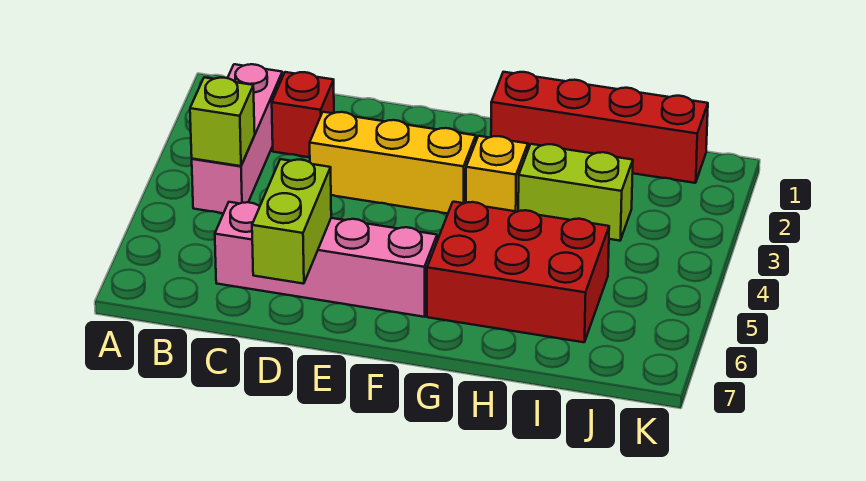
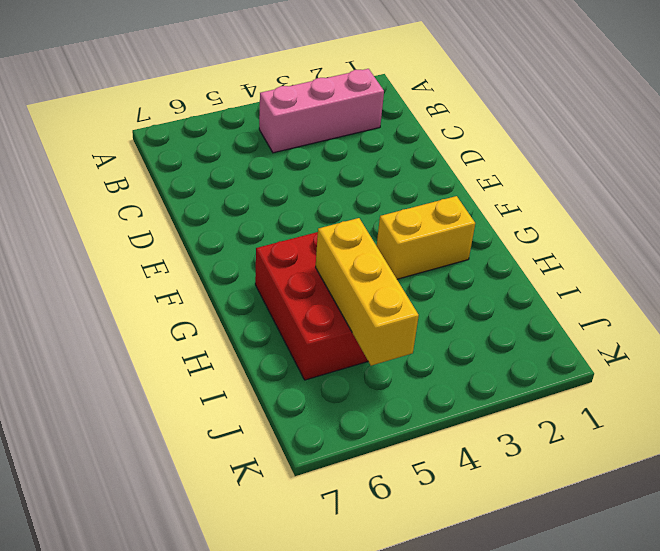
yellow 1x2 brick [377,196,475,279] -> yellow 1x1 brick [466,136,528,212]
yellow 1x3 brick [316,218,419,366] -> yellow 1x3 brick moved to [310,112,476,214]
none -> red 1x1 brick [272,72,334,157]
none -> pink 1x4 brick [215,202,437,317]

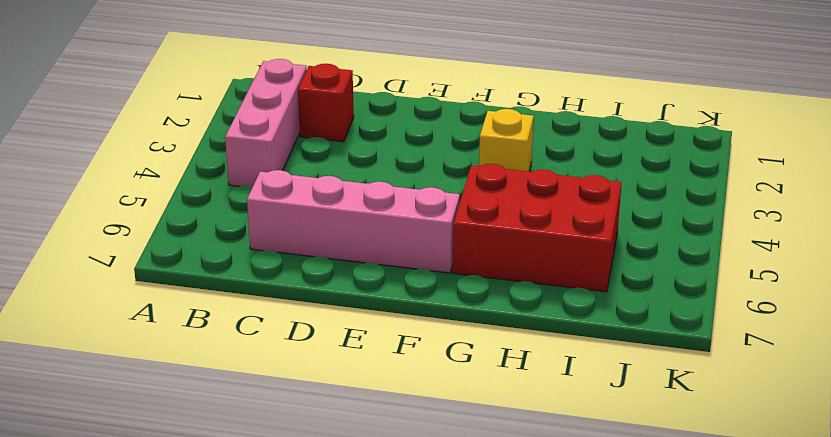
none -> yellow 1x3 brick [310,112,476,214]
none -> red 1x4 brick [491,72,708,183]

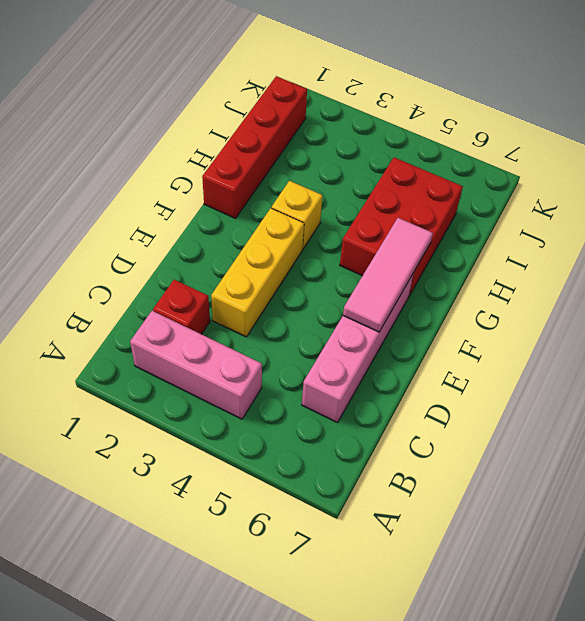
pink 1x3 tile [343,218,433,332] -> none
none -> lime 1x2 brick [518,144,633,241]
none -> lime 1x1 brick [190,77,255,166]

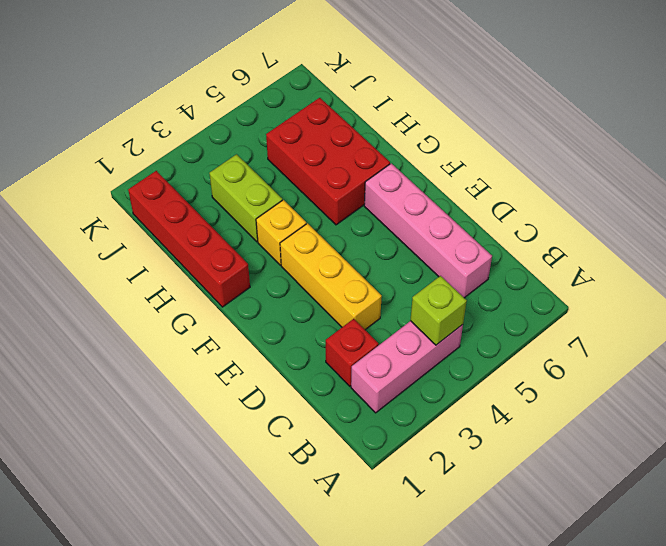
none -> lime 1x2 brick [252,159,331,284]

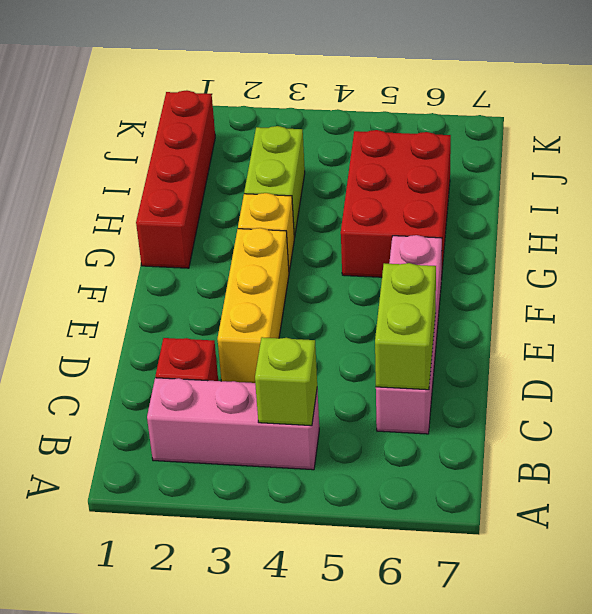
lime 1x2 brick [375,263,436,390] -> lime 1x2 brick turned to [252,159,331,284]

